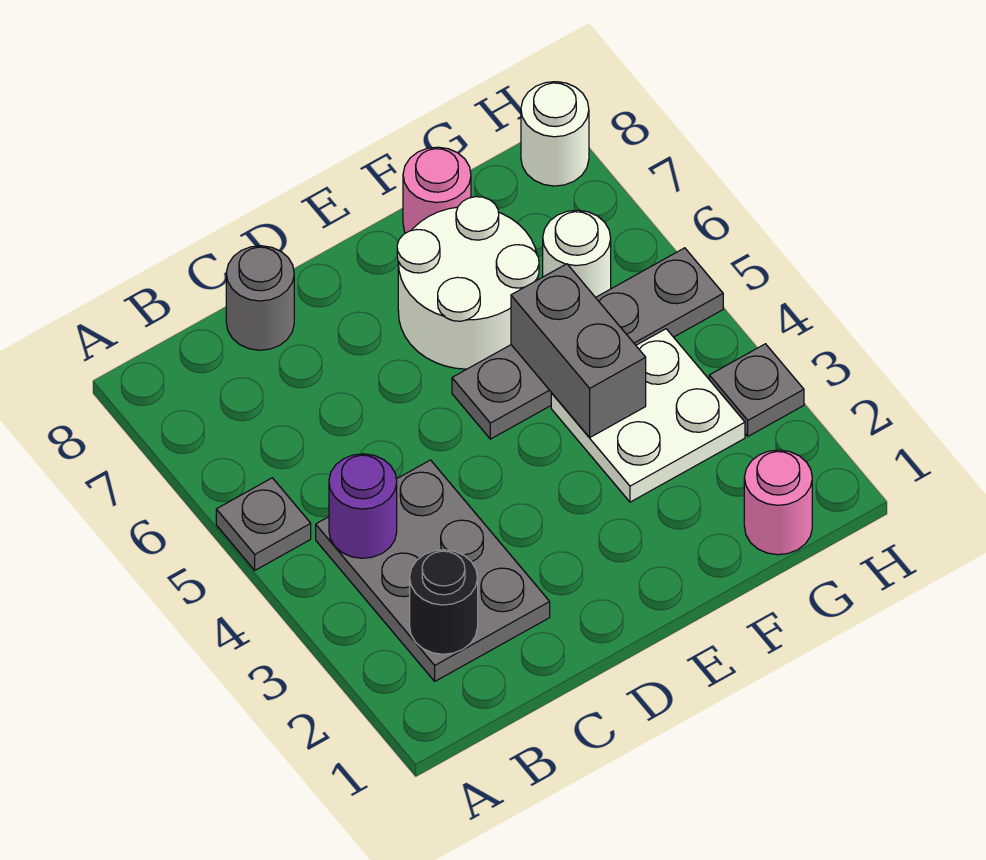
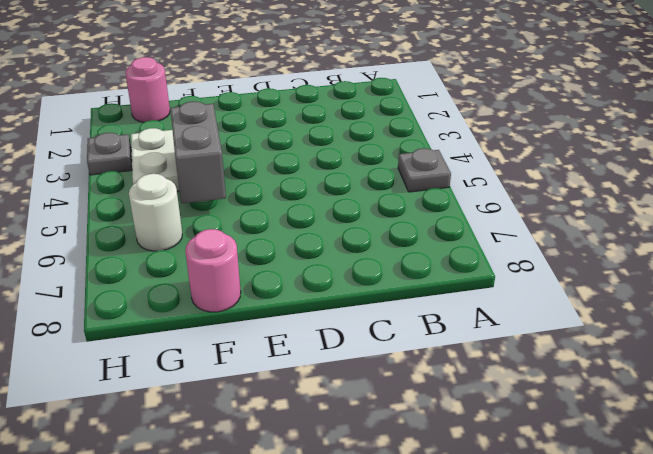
none -> grey 2x3 plate [316,460,550,681]
none -> grey 1x1 round brick [226,246,294,350]
none -> grey 1x4 plate [452,248,723,439]

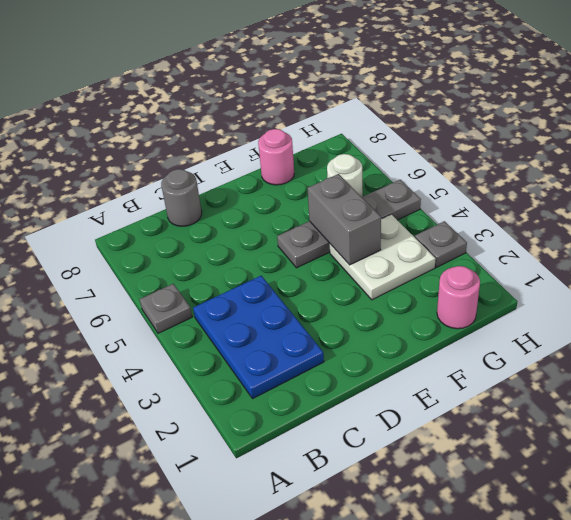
blue 2x3 plate [193,276,324,399] -> grey 2x3 plate [316,460,550,681]
none -> white 2x2 round brick [397,197,539,369]
none -> white 1x1 round brick [521,82,589,186]
none -> black 1x1 round brick [410,550,478,654]

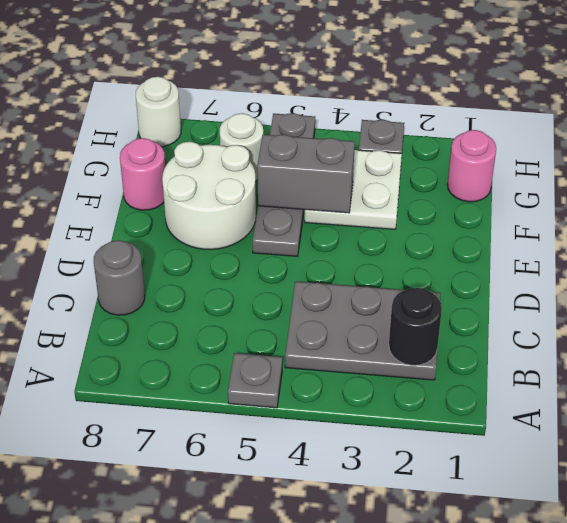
none -> purple 1x1 round brick [329,454,397,558]

